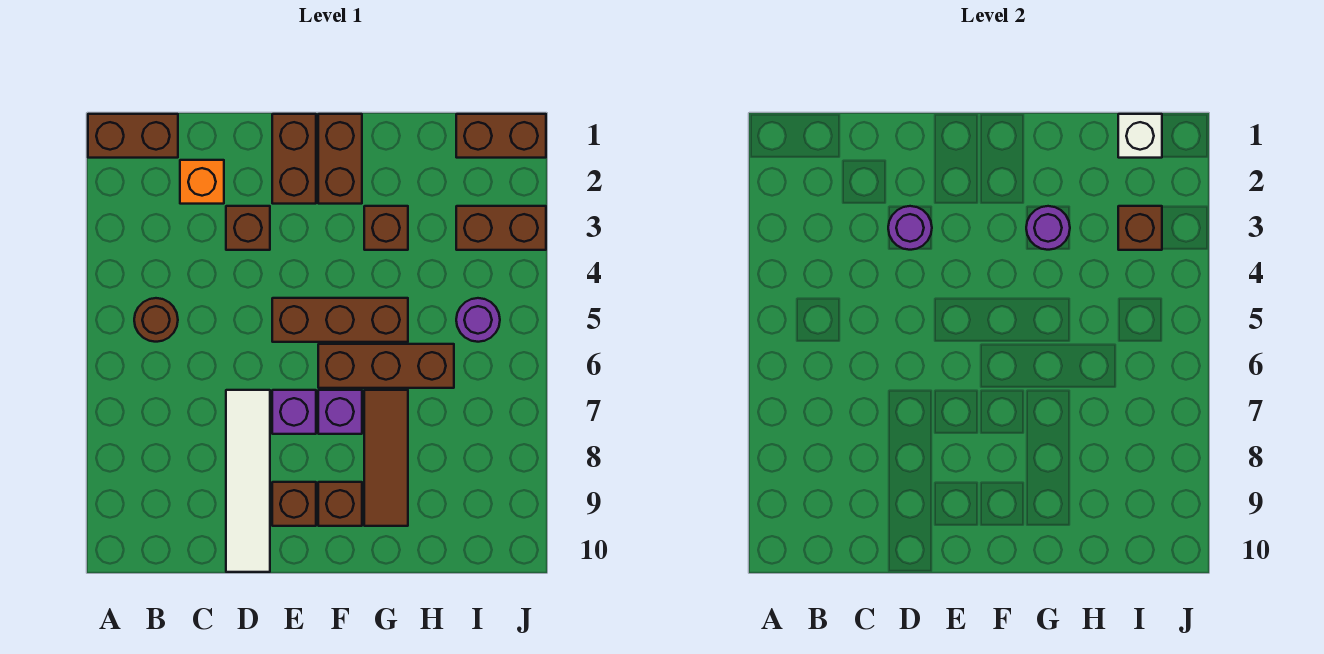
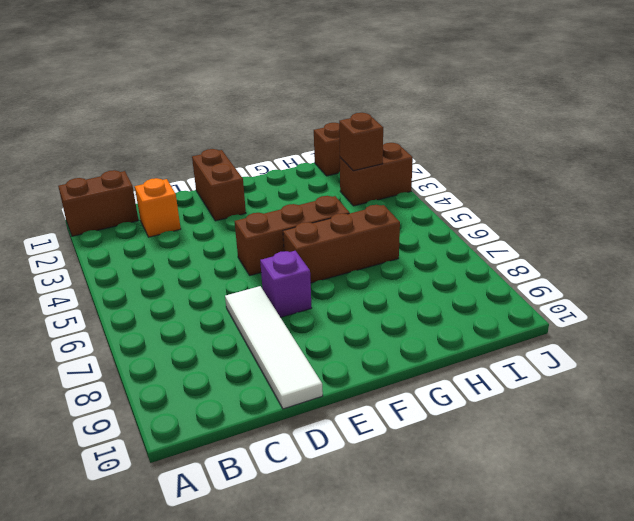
none -> brown 1x1 round brick [134,298,178,342]
none -> brown 1x1 brick [226,206,270,250]
none -> brown 1x1 brick [272,482,316,526]

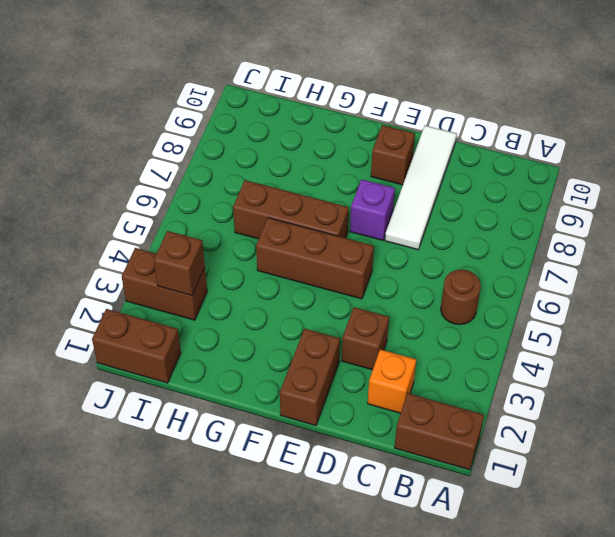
none -> brown 1x2 brick [318,114,362,204]
none -> purple 1x1 brick [318,390,362,434]
none -> brown 1x1 brick [318,482,362,526]

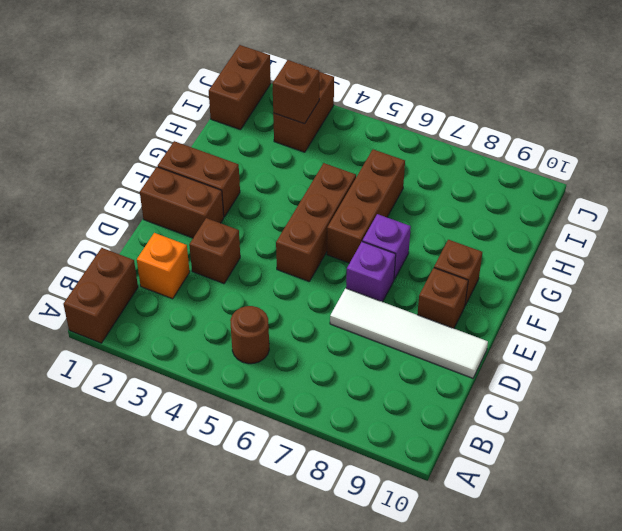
none -> brown 1x1 brick [364,206,408,250]
none -> brown 1x3 tile [364,390,408,526]
none -> purple 1x1 round brick [456,298,500,342]

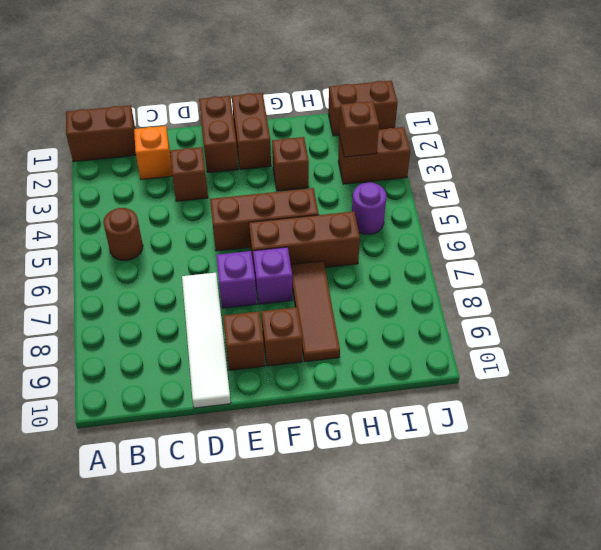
none -> purple 1x1 round brick [888,206,932,250]
none -> purple 1x1 round brick [1026,206,1070,250]
none -> white 1x1 brick [1118,114,1162,158]

